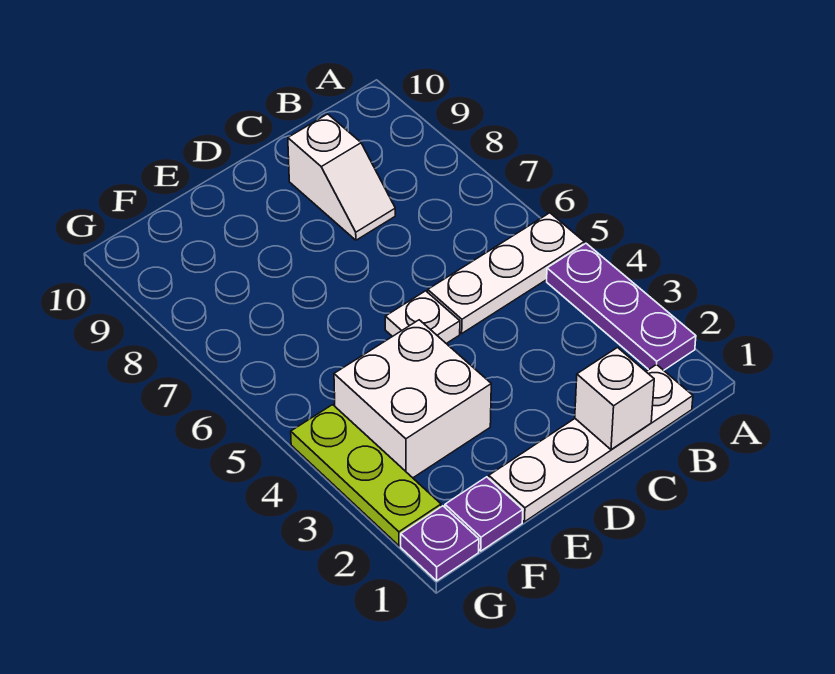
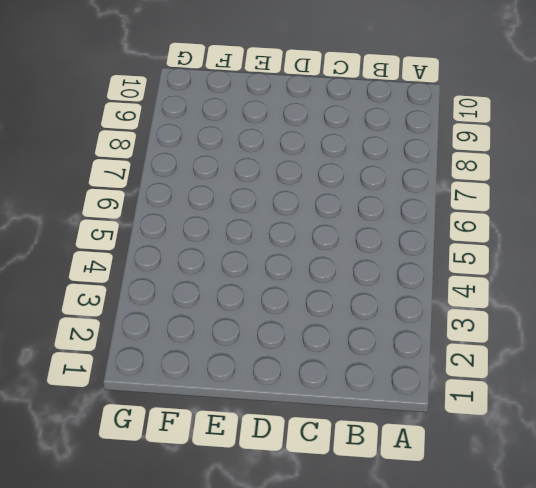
none -> purple 1x3 plate [547,243,696,370]
none -> white 1x3 plate [428,213,584,333]

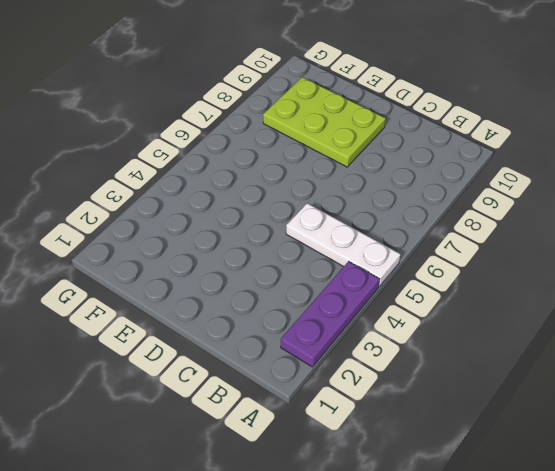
lime 2x3 plate [263,77,386,167] -> none
none -> white 1x4 plate [489,364,693,522]
none -> white 1x2 slope [288,114,395,240]

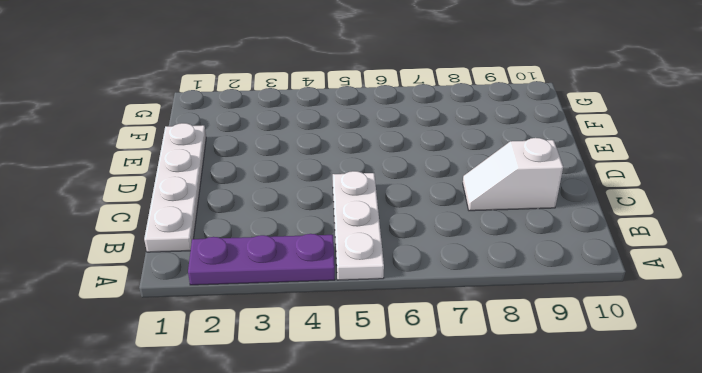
none -> white 1x1 plate [385,291,460,344]
none -> white 2x2 brick [334,320,491,478]

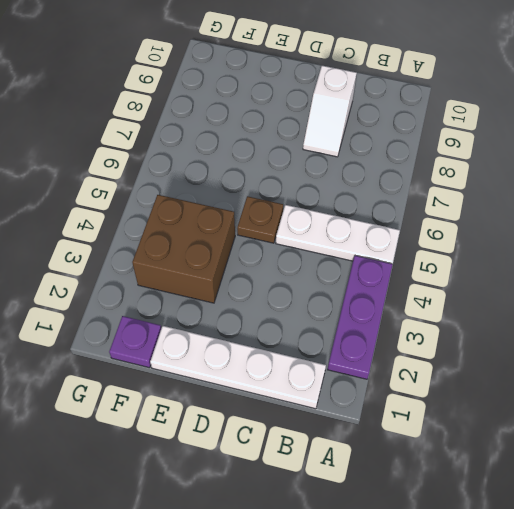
brown 1x1 plate [237,196,283,243] -> white 1x1 plate [385,291,460,344]
brown 2x2 brick [132,195,235,303] -> white 2x2 brick [334,320,491,478]
none -> purple 1x1 plate [401,506,479,581]
none -> lime 1x3 plate [291,405,441,546]

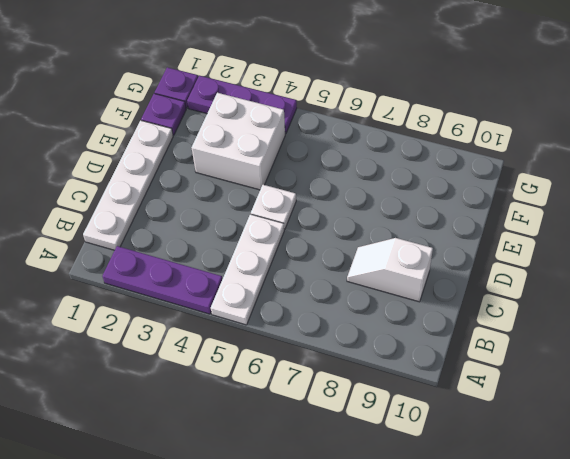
purple 1x3 plate [187,76,297,134] -> lime 1x3 plate [291,405,441,546]
none -> white 1x1 brick [575,348,654,450]

